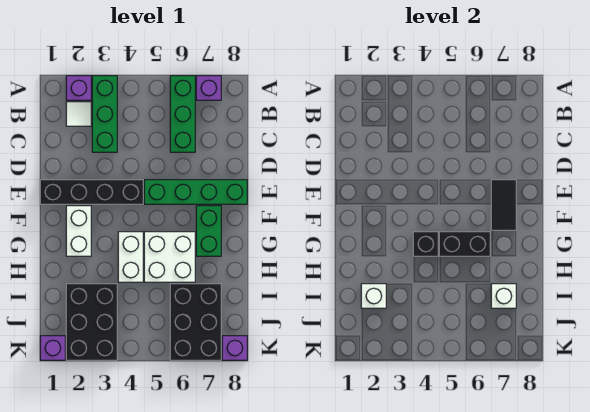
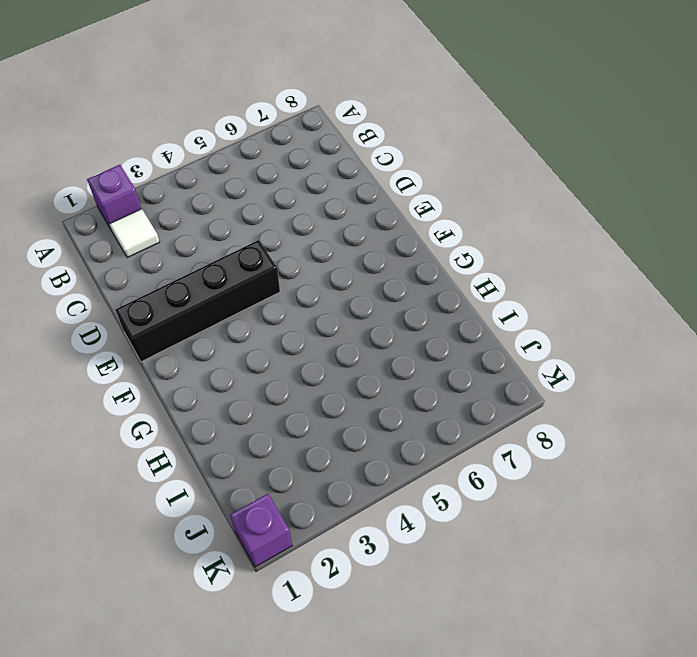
none -> green 1x3 brick [92,76,117,152]
none -> green 1x3 brick [170,76,195,152]
none -> purple 1x1 brick [196,76,221,100]

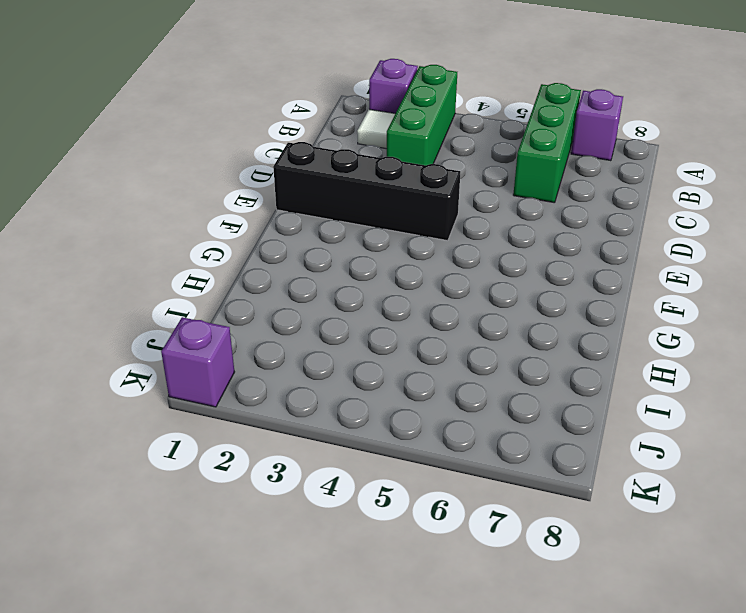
none -> green 1x4 brick [144,180,247,204]
none -> white 1x2 brick [66,206,91,256]
none -> green 1x2 brick [196,206,221,256]

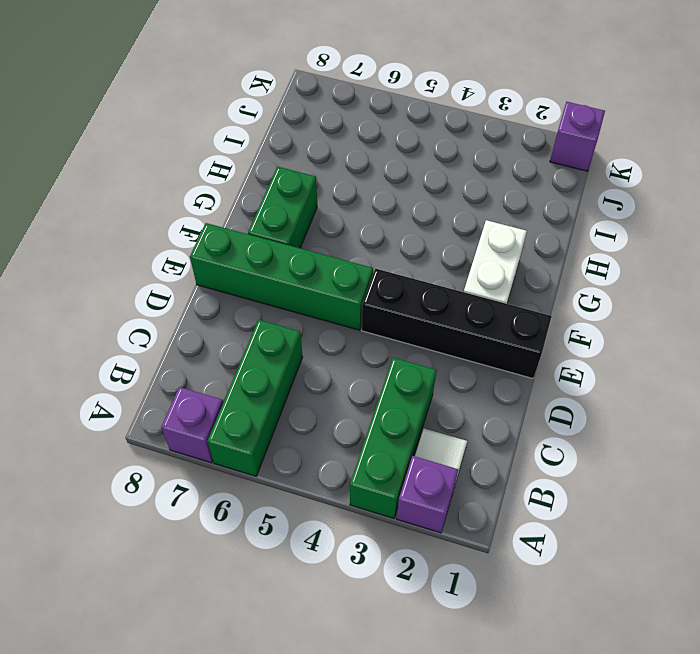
none -> white 1x2 brick [118,232,143,282]
none -> white 2x2 brick [144,232,195,282]
none -> black 2x3 brick [66,284,117,360]

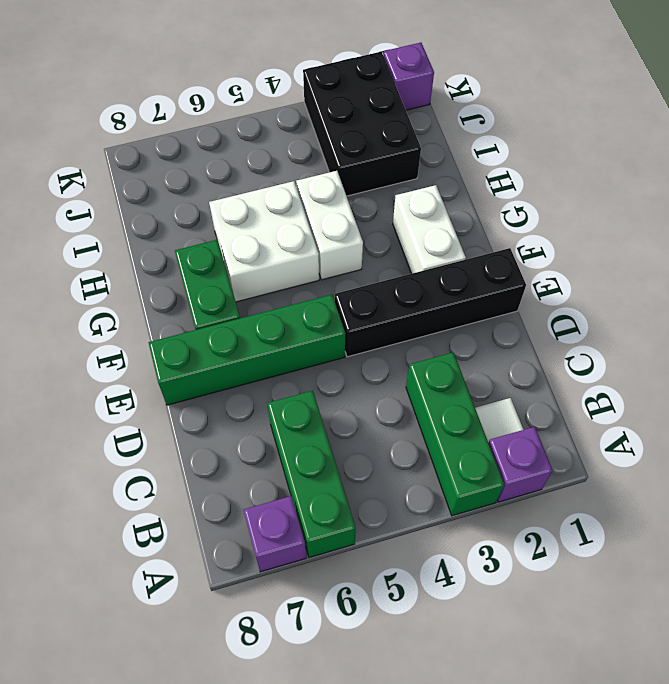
none -> black 2x3 brick [170,284,221,360]
none -> purple 1x1 brick [222,336,247,360]
none -> black 1x2 tile [491,180,516,230]

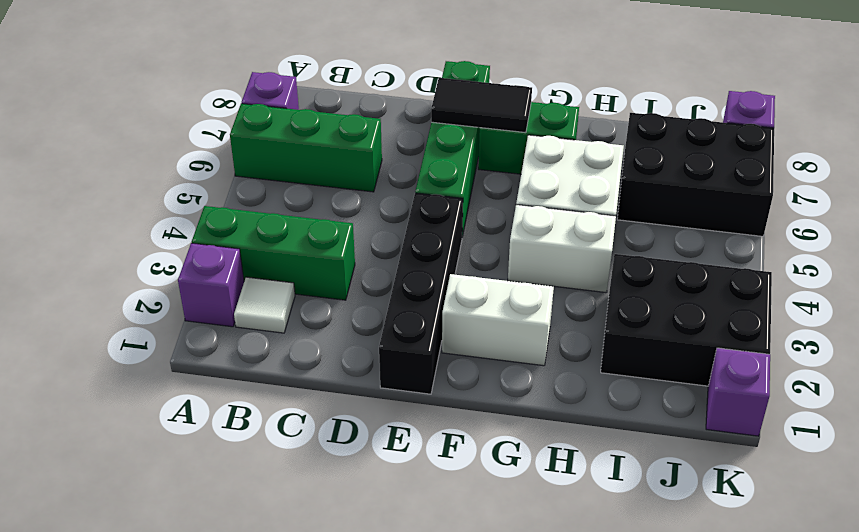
none -> black 1x1 brick [413,232,438,256]
none -> black 1x2 brick [439,232,490,256]
none -> white 1x1 brick [361,284,386,308]

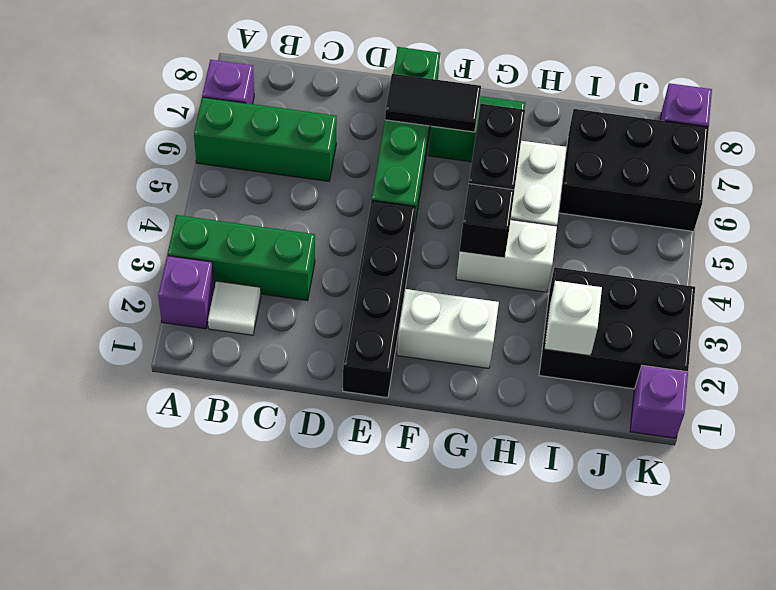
none -> white 1x1 brick [491,284,516,308]

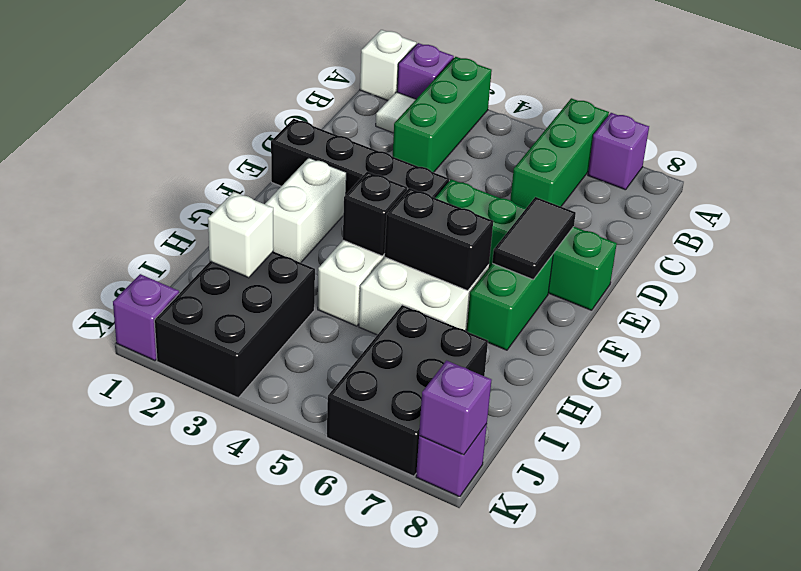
white 1x1 brick [360,30,416,101] -> white 1x1 brick moved to [491,284,516,308]
purple 1x1 brick [419,361,492,455] -> none

